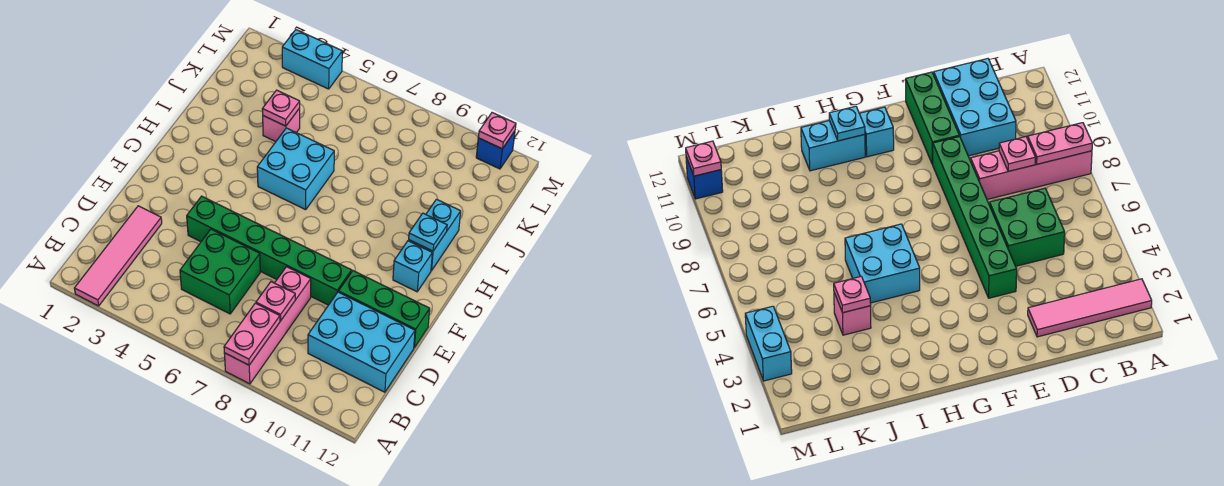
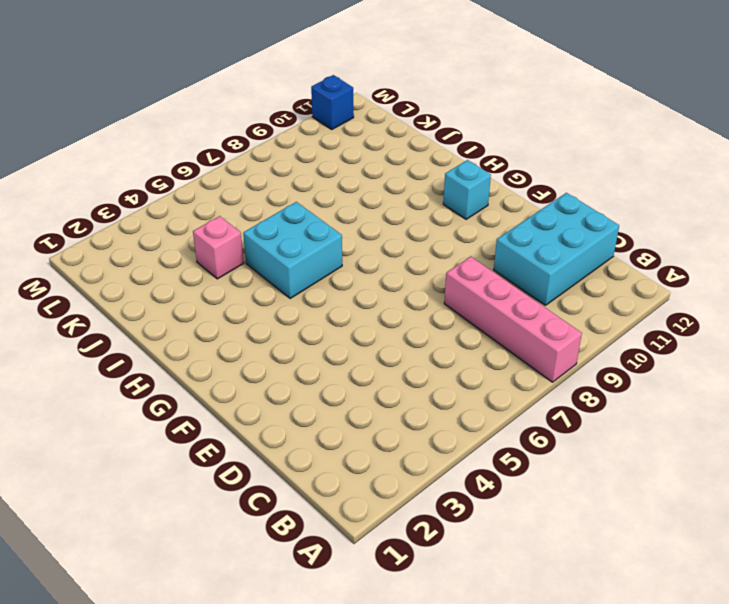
none -> pink 1x4 tile [74,206,162,306]
none -> green 2x2 brick [180,229,260,314]
none -> green 1x6 brick [187,196,352,305]

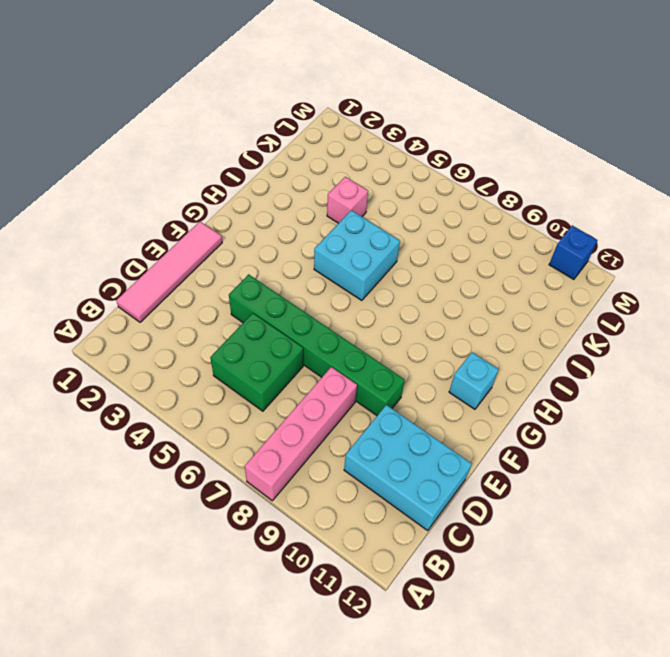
pink 1x4 tile [116,222,222,322] -> pink 1x4 tile moved to [74,206,162,306]
none -> green 1x3 brick [339,271,430,348]
none -> cyan 1x2 brick [408,199,461,271]
none -> cyan 1x2 brick [282,30,342,89]

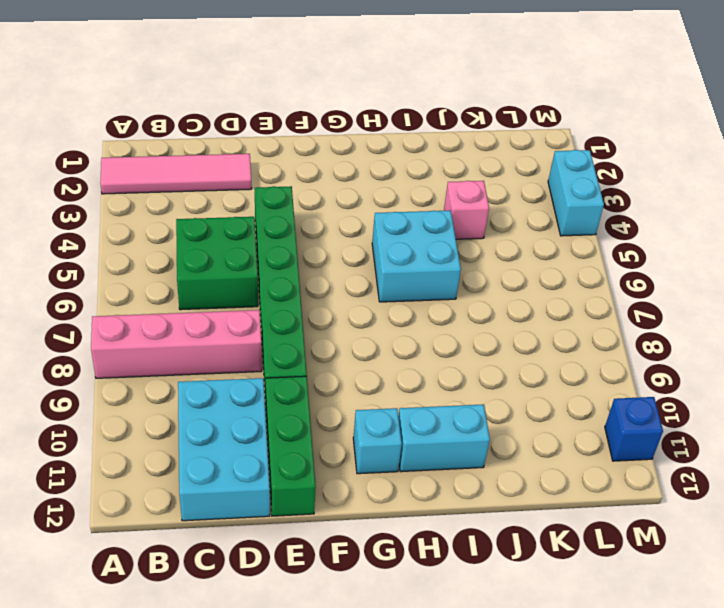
none -> pink 1x2 plate [224,303,280,365]
none -> pink 1x1 plate [256,282,295,320]
none -> cyan 1x1 plate [409,213,447,251]

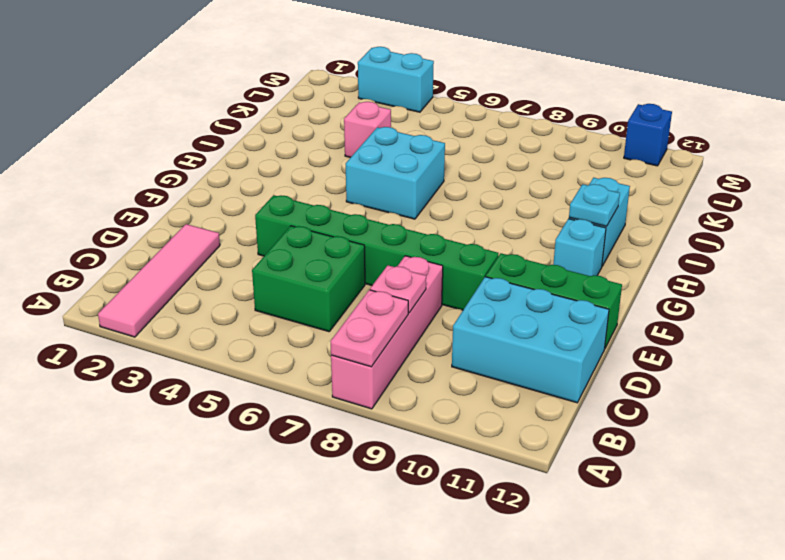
none -> pink 1x1 plate [262,90,300,126]
none -> pink 1x1 plate [478,113,516,149]

